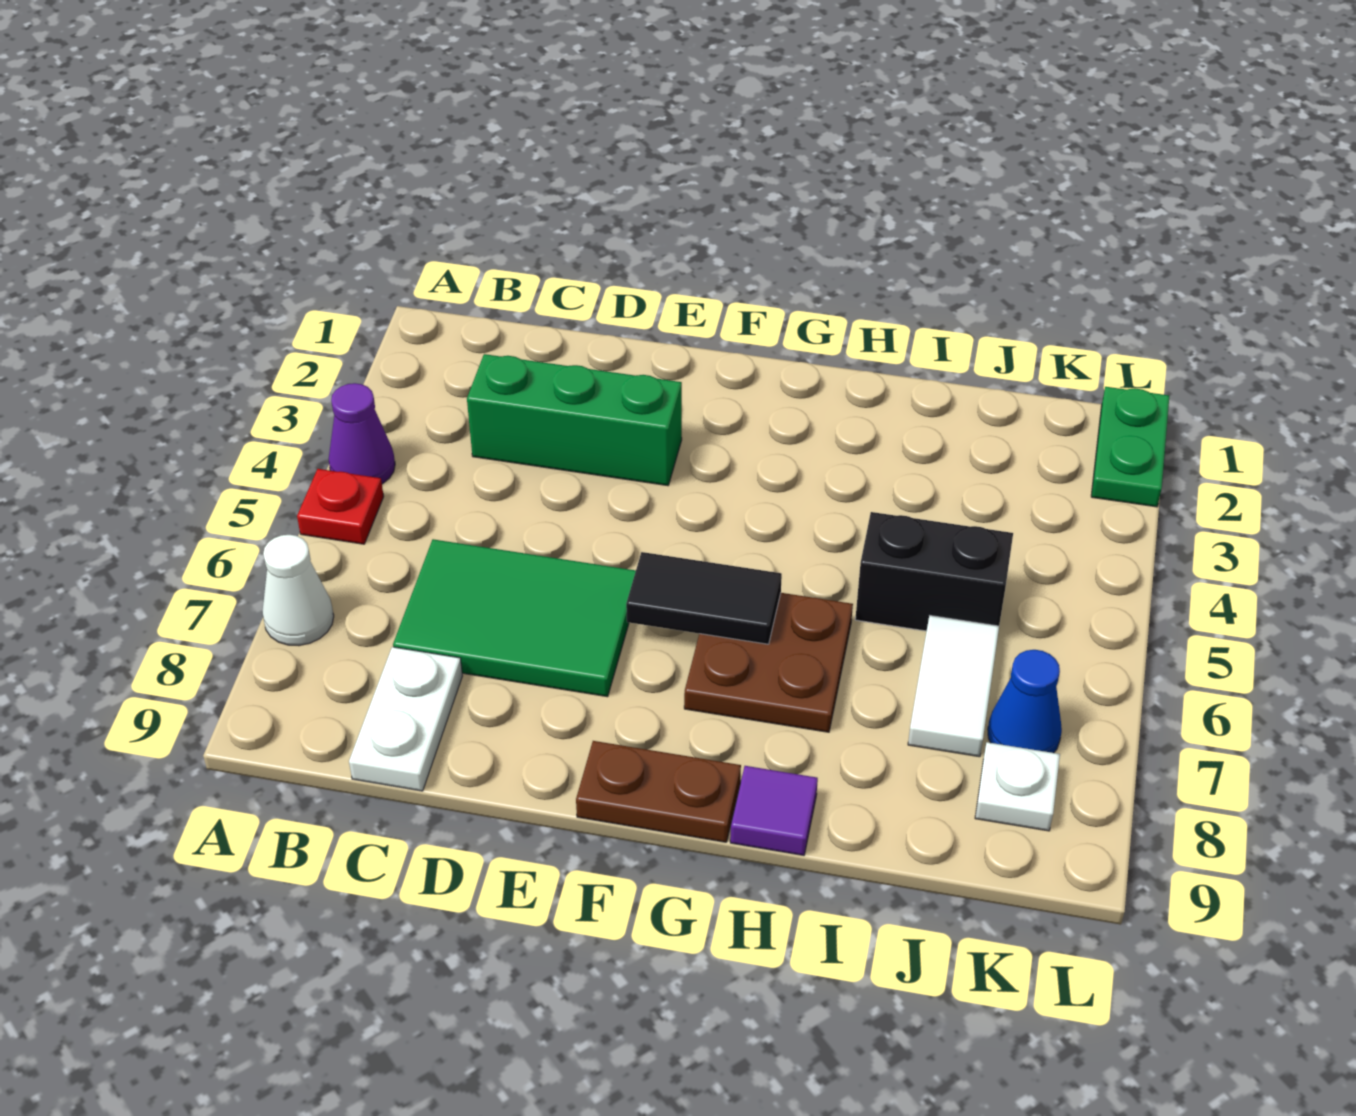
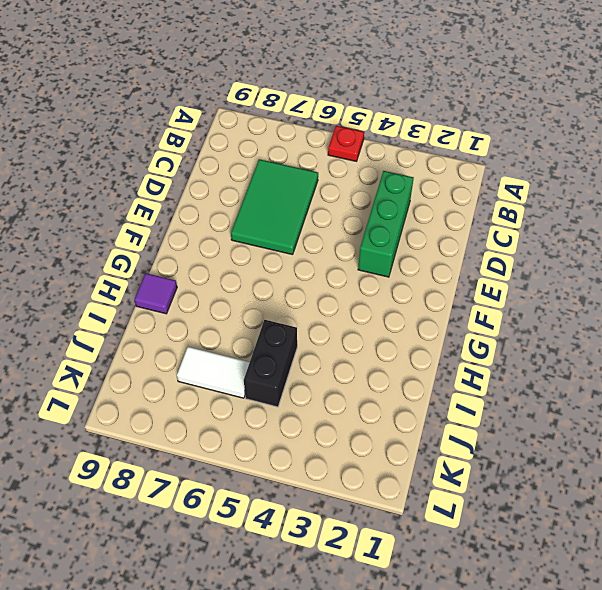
none -> purple 1x1 cone [329,383,395,484]
none -> white 1x1 cone [262,535,334,646]
none -> white 1x2 plate [349,647,462,791]

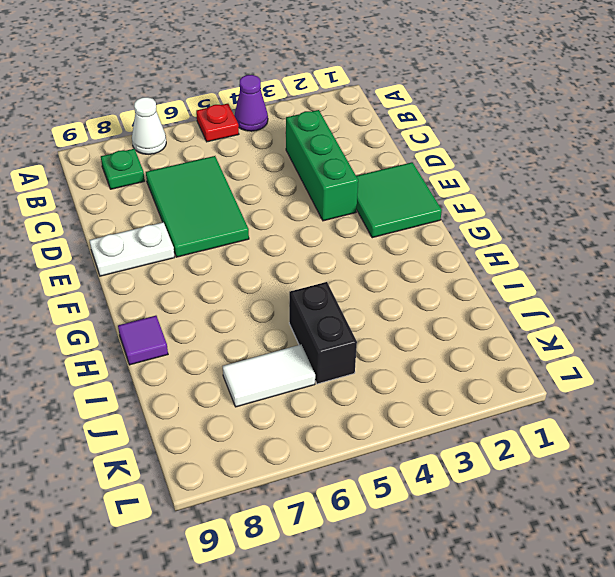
green 1x1 plate [101,149,145,189] -> none
green 2x2 tile [356,162,442,238] -> none
white 1x2 plate [90,222,175,276] -> white 1x2 plate moved to [349,647,462,791]
none -> brown 1x2 plate [576,741,741,842]
none -> brown 2x2 plate [684,593,853,732]
none -> blue 1x1 cone [988,650,1062,753]

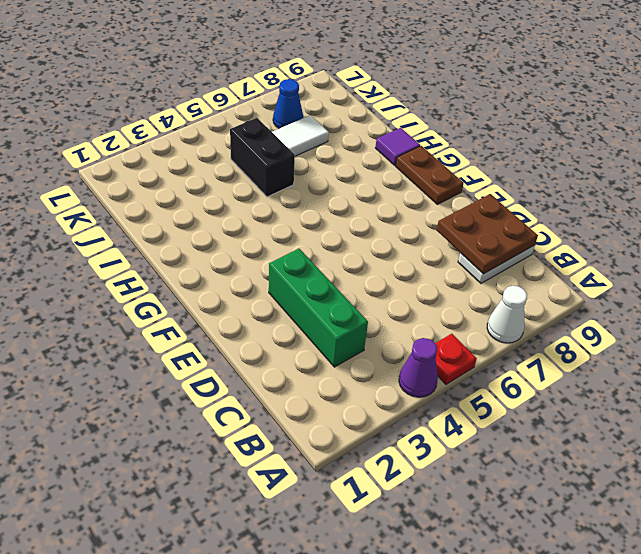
brown 2x2 plate [437,194,538,274] -> brown 2x2 plate moved to [684,593,853,732]
none -> green 2x3 tile [393,539,636,697]
none -> white 1x1 plate [975,742,1060,831]
none -> green 1x2 plate [1091,387,1169,507]

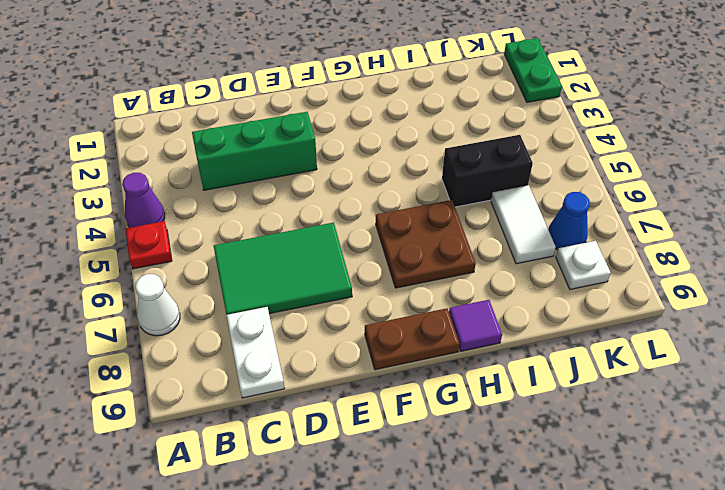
none -> black 1x2 tile [626,552,782,644]

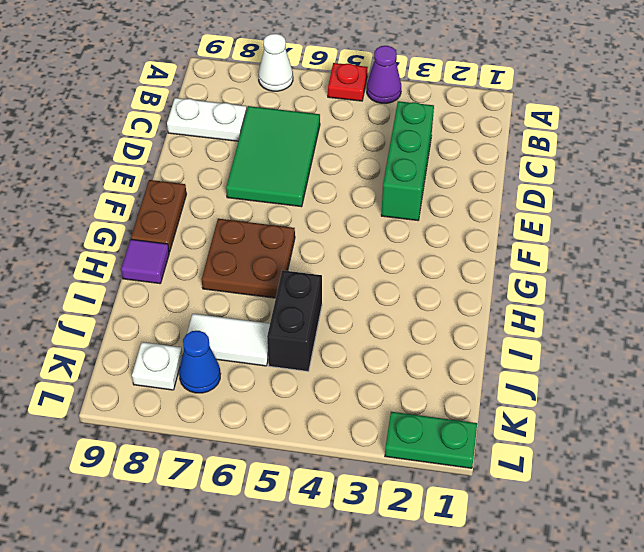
none -> black 1x2 tile [626,552,782,644]

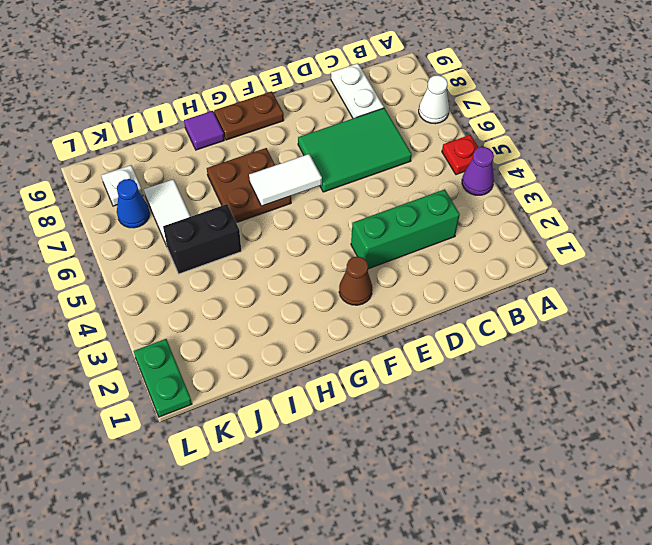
brown 1x1 cone [339,257,372,305] -> none
white 1x2 tile [249,154,322,206] -> black 1x2 tile [626,552,782,644]

